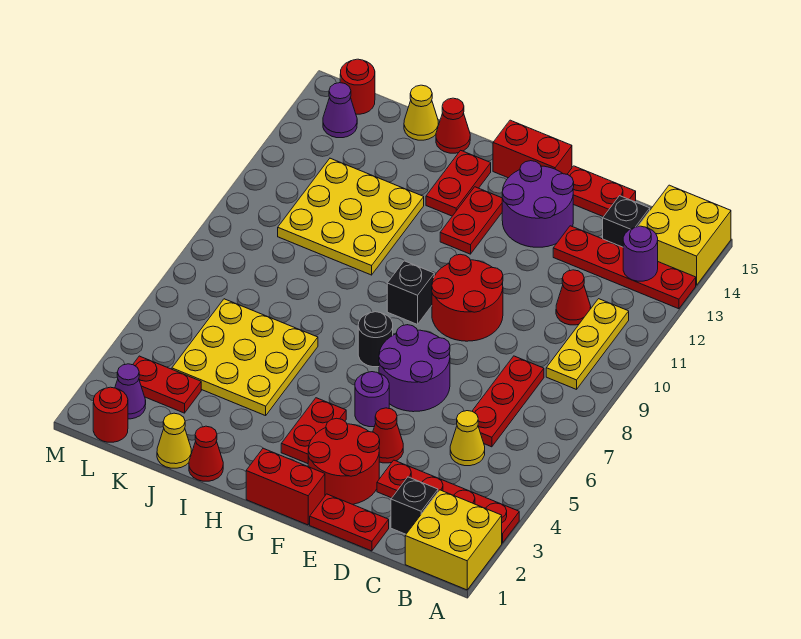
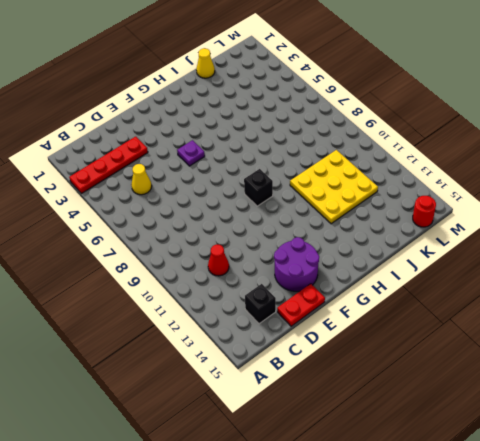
purple 1x1 plate [177,140,205,166] -> purple 1x1 round brick [355,372,389,427]
none -> yellow 2x2 brick [405,490,502,590]
none -> red 1x4 plate [553,226,696,309]
none -> yellow 2x2 brick [638,185,731,285]
none -> yellow 1x3 plate [546,299,629,389]

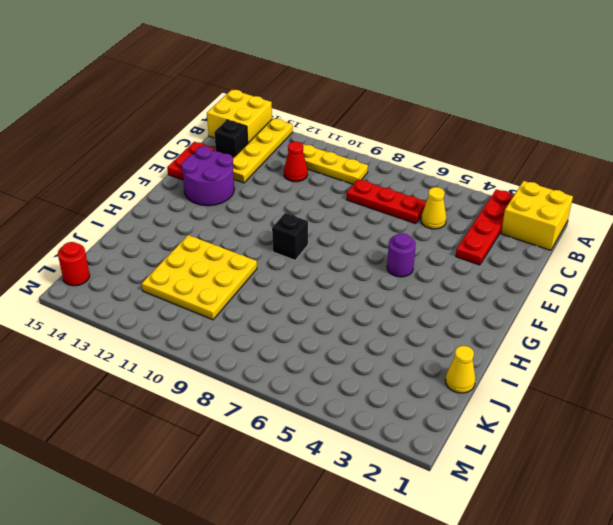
yellow 1x4 plate [233,118,293,183] -> red 1x4 plate [553,226,696,309]
none -> black 1x1 brick [391,477,438,534]
none -> red 1x2 plate [310,494,389,551]
none -> red 2x2 round brick [308,418,380,504]
none -> red 1x1 cone [373,408,403,463]

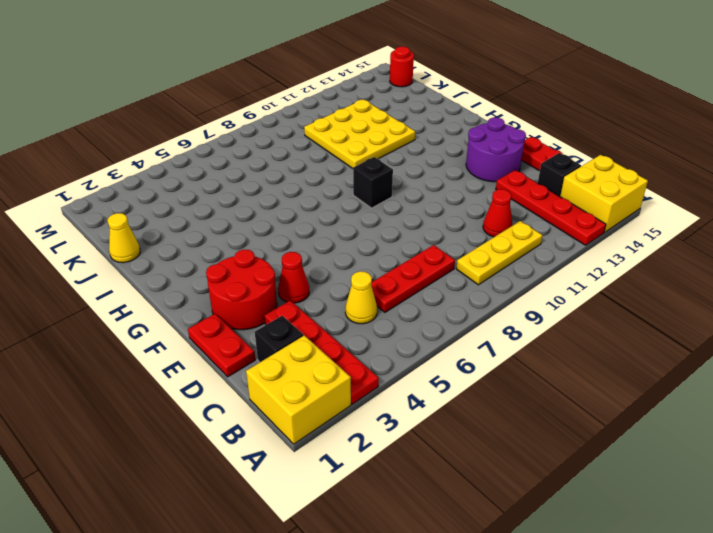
none -> purple 2x2 round brick [379,325,450,412]
none -> red 2x2 round brick [432,254,503,341]
none -> red 1x2 brick [246,448,325,525]
none -> purple 1x1 round brick [355,372,389,427]

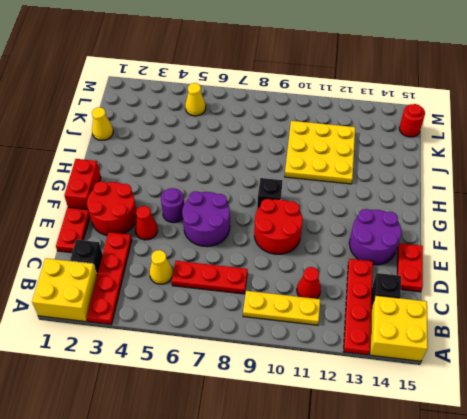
yellow 1x1 cone [185,83,206,116] -> yellow 1x1 cone moved to [404,85,438,140]
none -> red 1x2 brick [493,120,572,178]
none -> red 1x2 plate [281,398,346,464]
none -> black 1x1 round brick [358,312,393,367]
none -> red 1x2 plate [440,187,502,254]

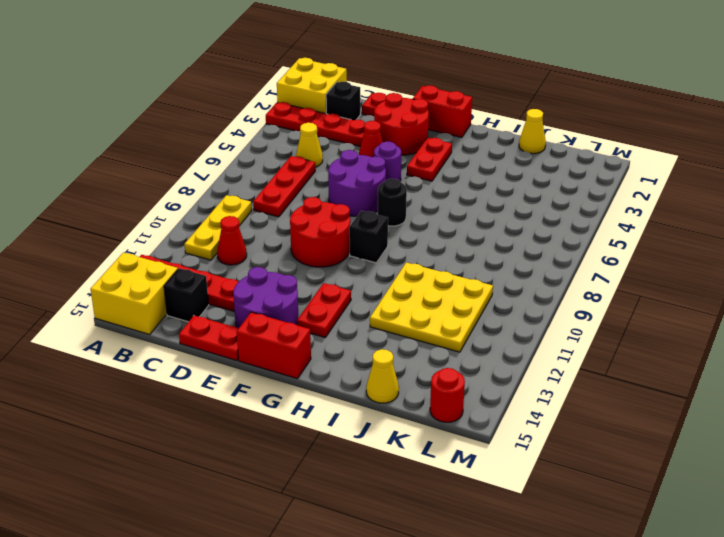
none -> red 1x2 plate [426,150,491,216]
none -> red 1x1 cone [189,426,223,481]
none -> yellow 3x3 plate [172,299,318,416]
none -> red 1x1 cone [436,98,470,153]

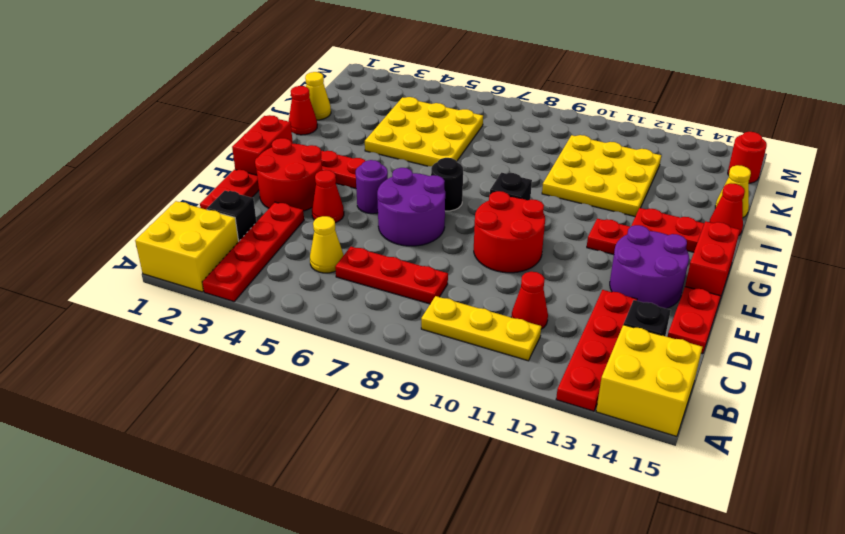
none -> red 1x2 plate [133,356,201,413]
none -> red 1x1 round brick [93,387,128,442]
none -> purple 1x1 cone [115,364,146,419]
none -> purple 1x1 cone [323,83,357,138]

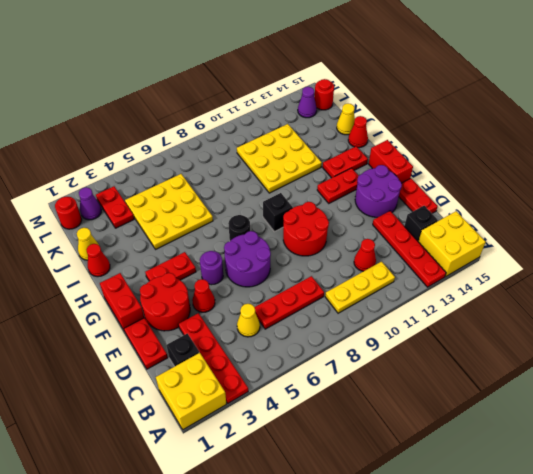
none -> purple 1x1 round brick [623,226,658,281]

